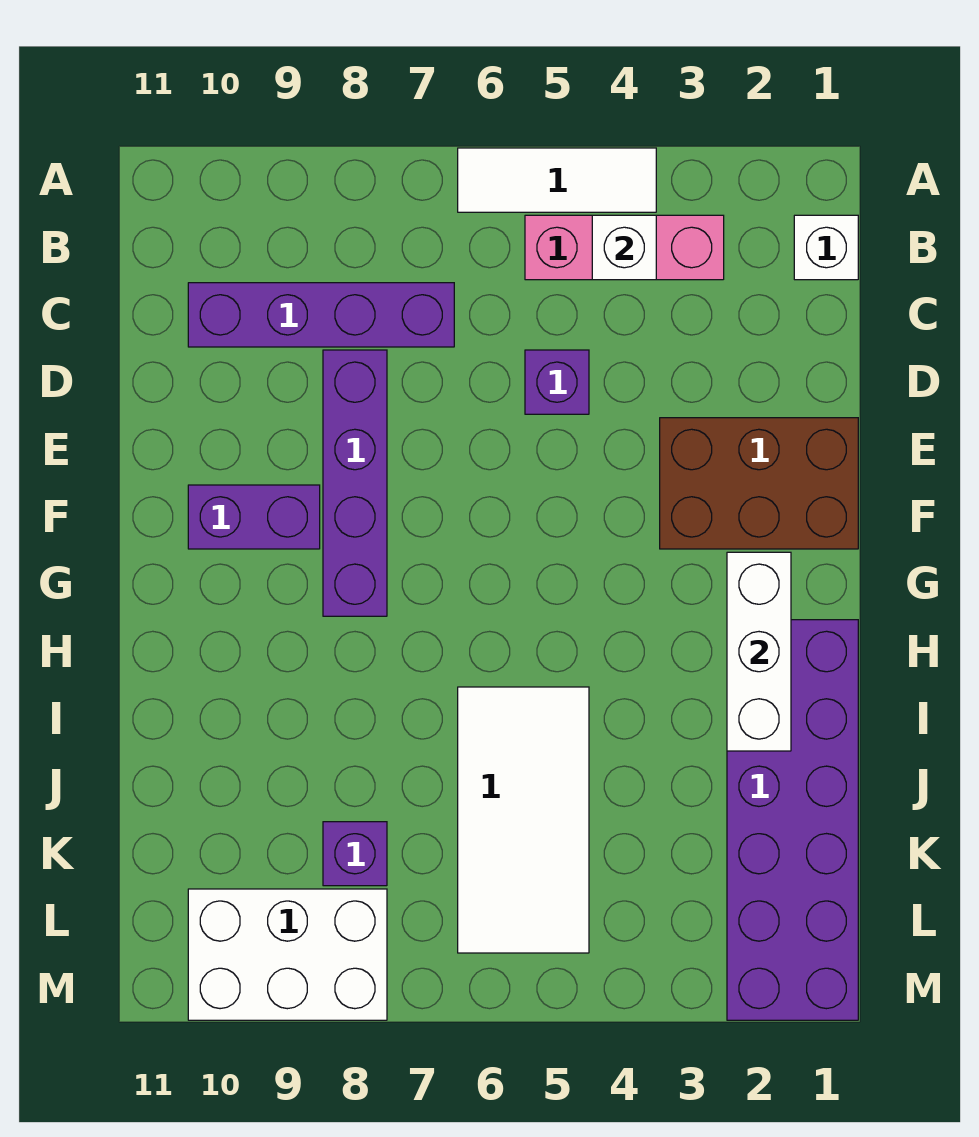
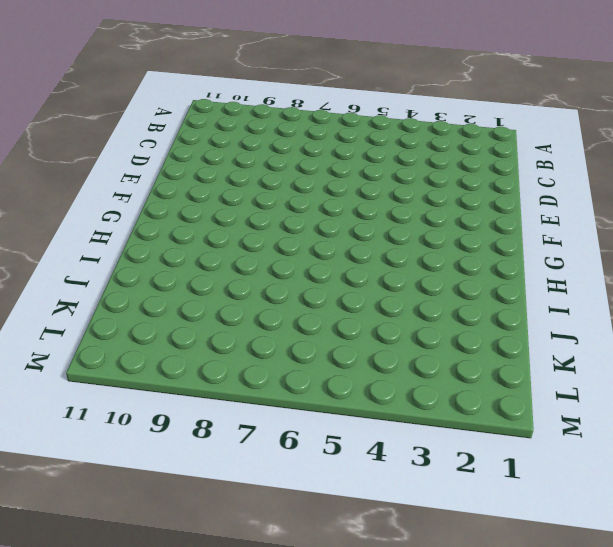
none -> white 1x3 tile [458,148,656,212]
none -> white 1x1 brick [794,215,858,280]
none -> pink 1x3 brick [525,215,724,280]

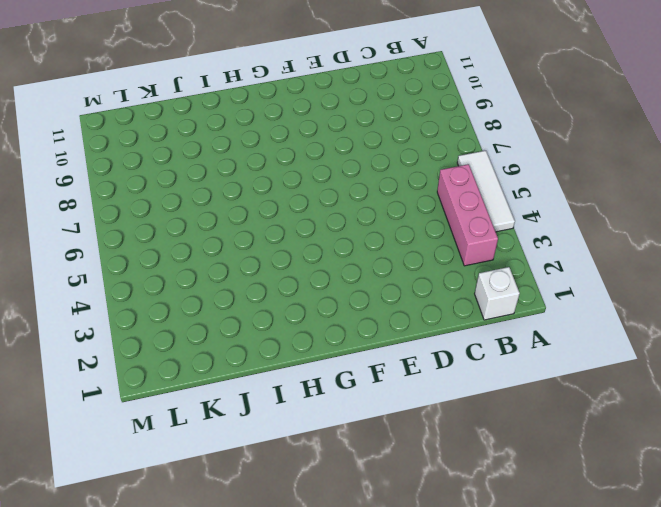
none -> purple 1x4 brick [188,283,454,347]
none -> purple 1x1 brick [525,350,589,414]
none -> purple 1x4 brick [323,350,387,616]

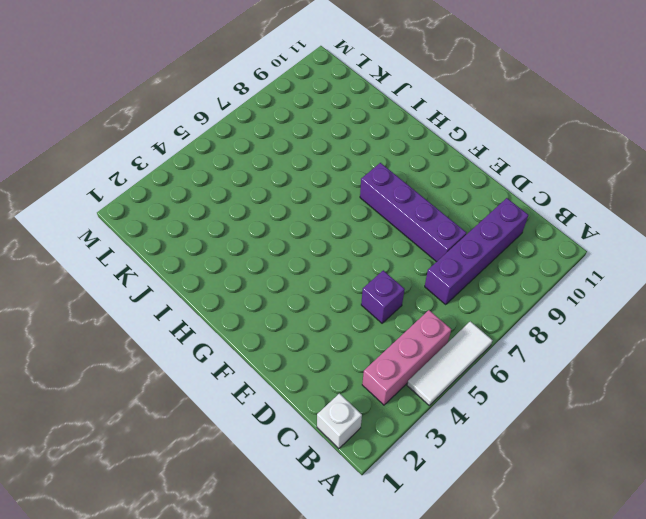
none -> brown 2x3 brick [660,418,858,549]
none -> purple 1x2 brick [188,485,320,549]
none -> purple 2x6 brick [727,620,858,1020]

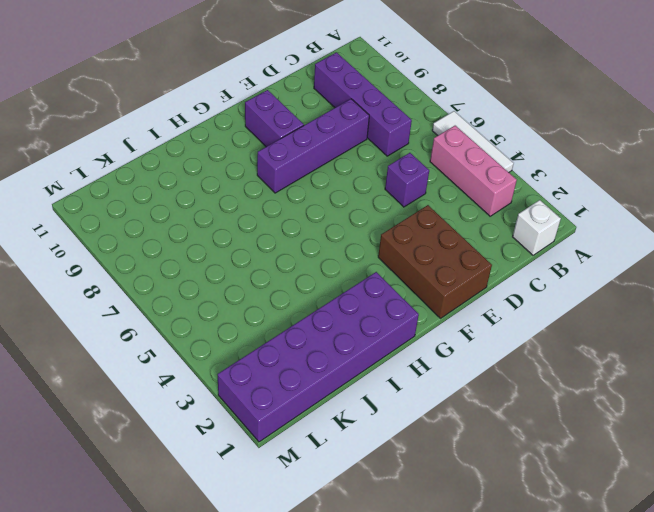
none -> white 2x4 tile [458,687,589,953]
none -> purple 1x1 brick [323,822,387,886]
none -> white 2x3 brick [188,889,387,1020]

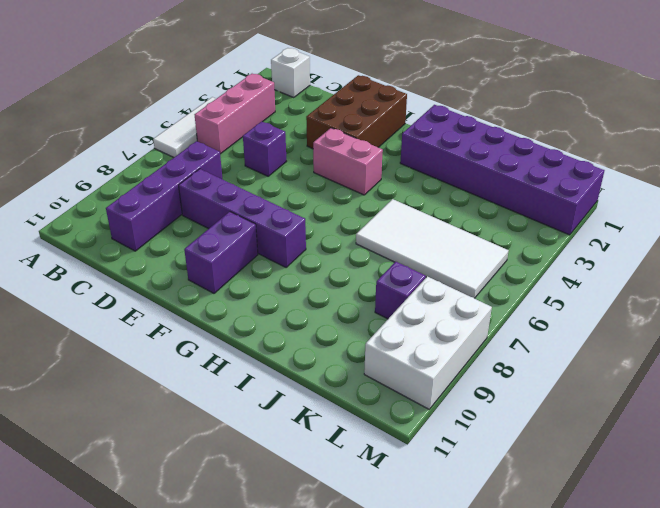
pink 1x2 brick [313,128,383,195] -> none
none -> white 1x1 brick [592,215,656,280]
none -> white 1x3 brick [727,552,791,751]

